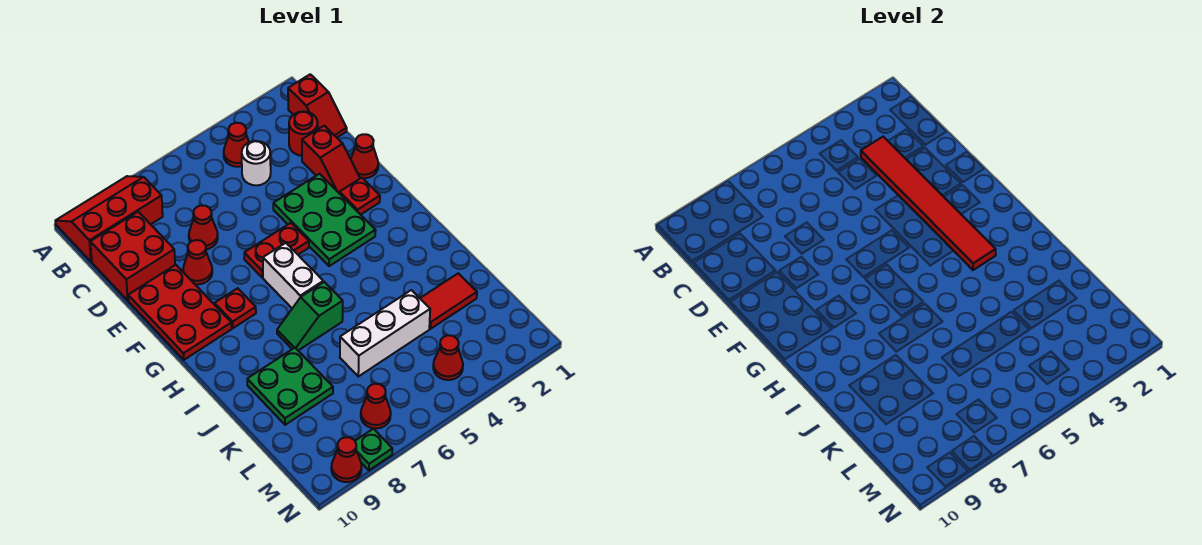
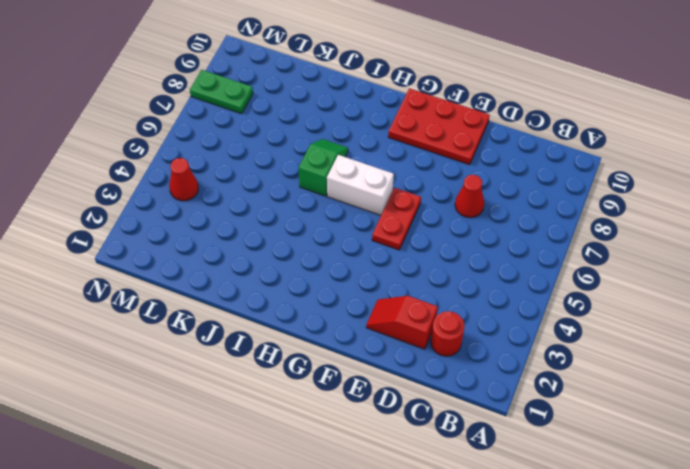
green 1x2 plate [190,70,253,114] -> green 1x1 plate [355,429,392,470]
none -> red 2x3 slope [55,176,163,262]
none -> red 1x2 slope [288,74,347,137]
none -> red 1x1 cone [224,123,249,167]

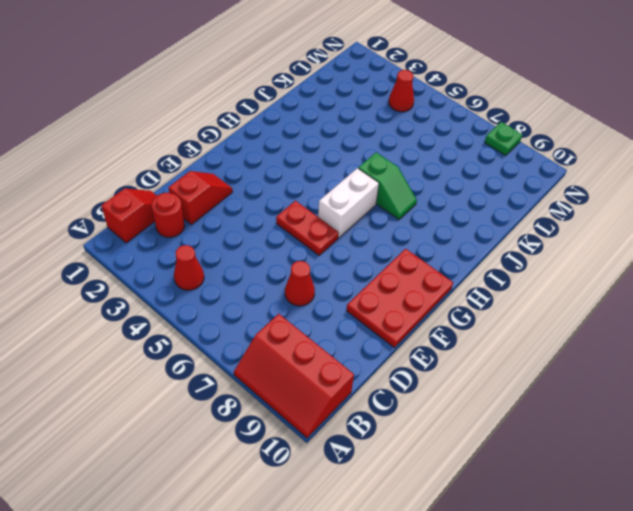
none -> white 1x1 round brick [242,141,271,185]
none -> red 2x2 brick [90,212,175,300]
none -> red 1x1 cone [351,134,378,178]

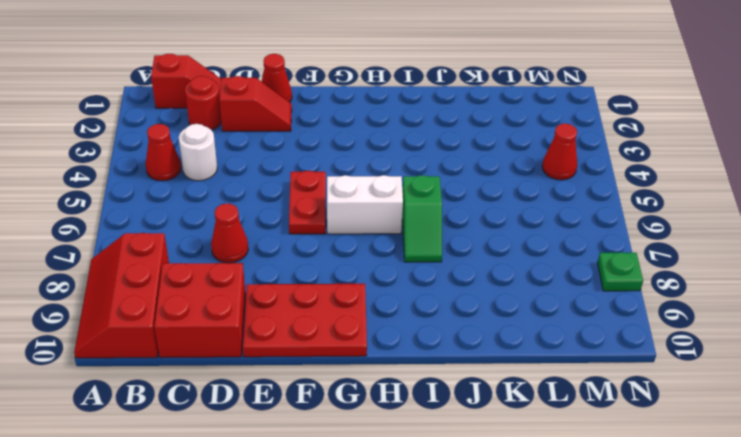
none -> green 2x3 plate [273,174,376,266]
none -> red 1x1 cone [183,240,212,284]
none -> red 1x1 plate [339,178,380,215]

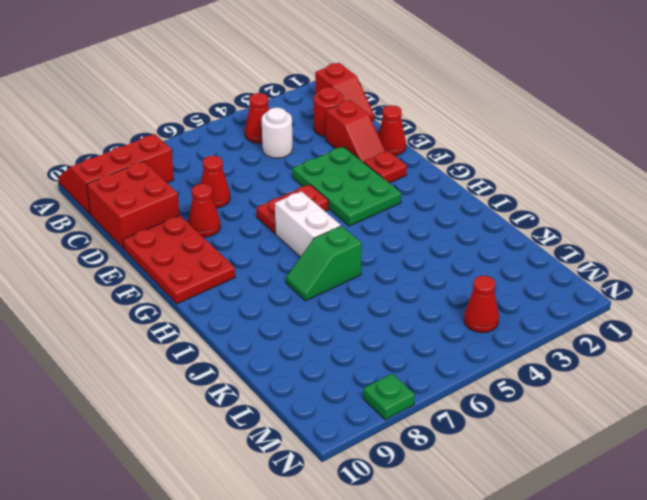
none -> red 1x1 plate [215,288,256,328]
none -> green 2x2 plate [247,348,333,425]
none -> red 1x2 tile [420,273,477,329]

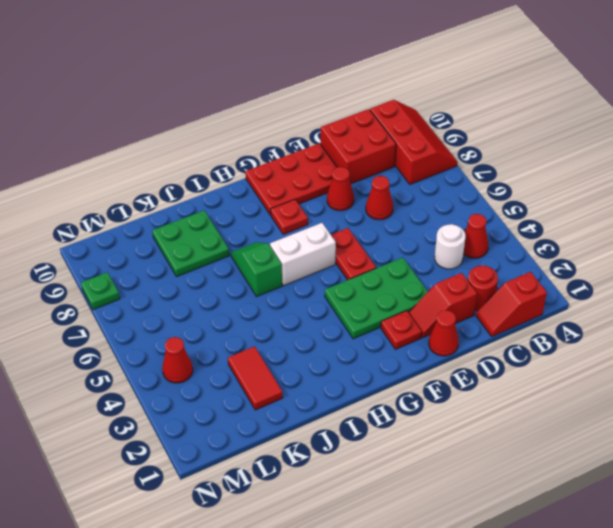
none -> white 1x3 brick [340,290,430,376]
none -> red 1x1 cone [361,384,391,428]
none -> red 1x1 cone [331,437,362,482]

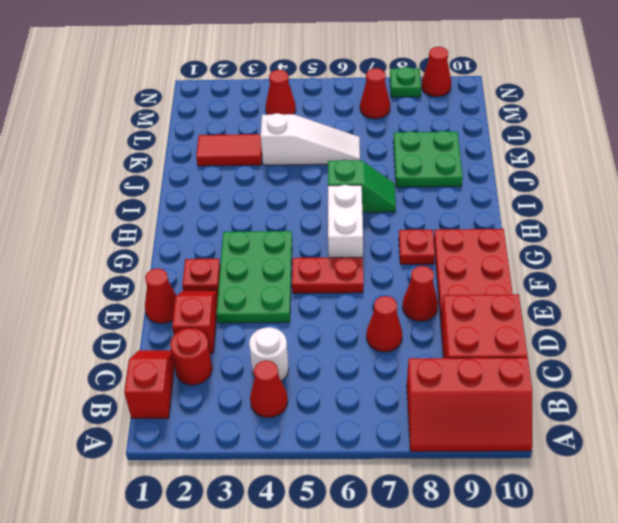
white 1x3 slope [261,113,360,165] -> white 1x3 brick [340,290,430,376]
none -> red 1x6 tile [861,137,996,270]

